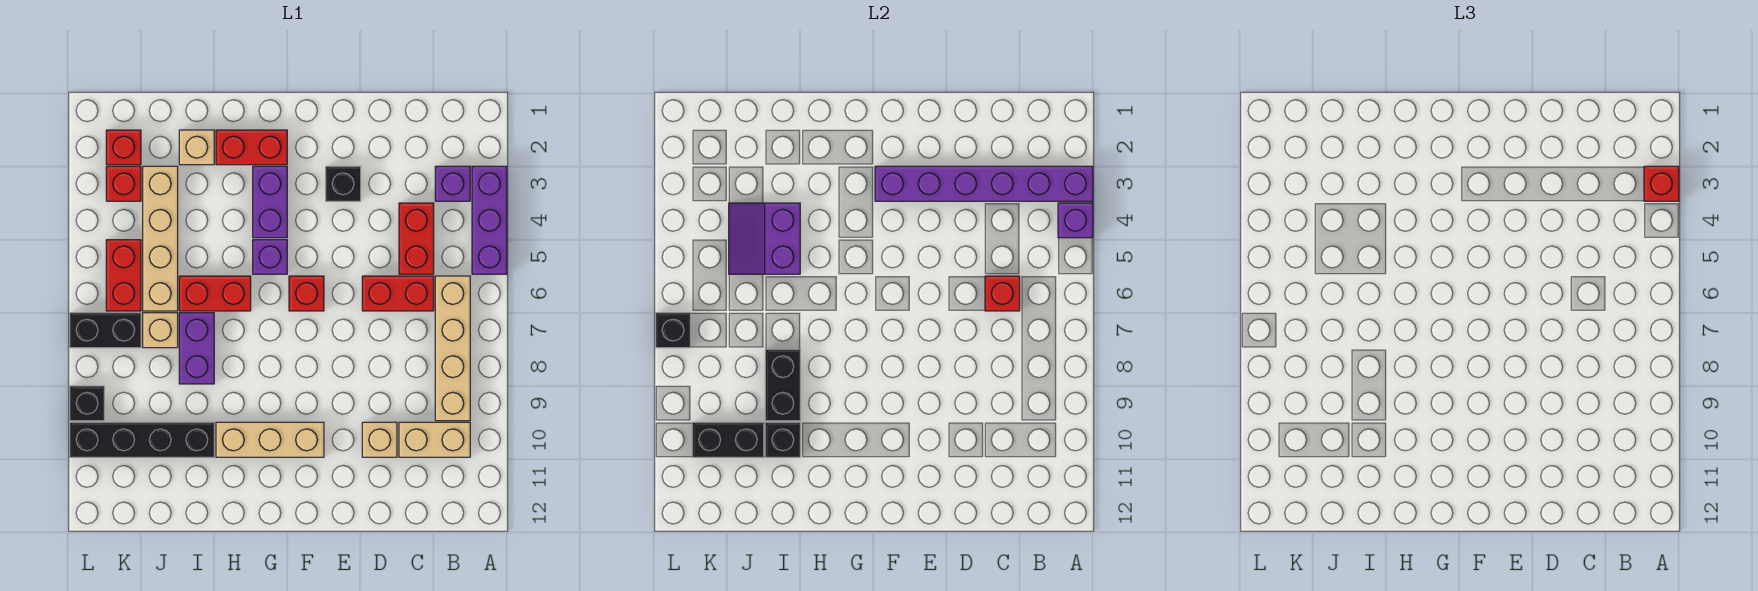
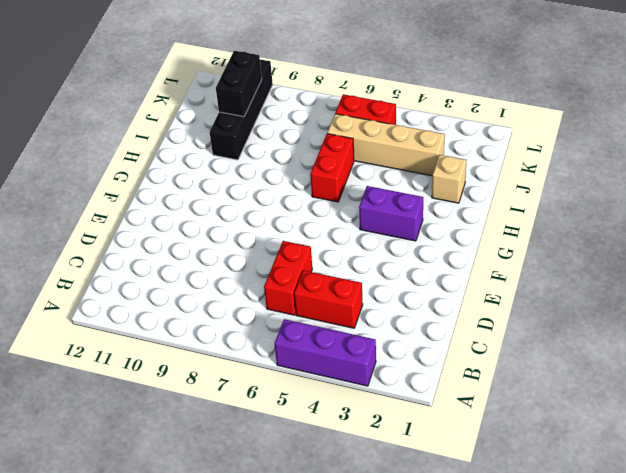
none -> purple 1x1 brick [435,166,470,201]
none -> tan 1x4 brick [435,276,470,421]
none -> tan 1x2 brick [399,422,470,457]
none -> tan 1x1 brick [362,422,397,457]

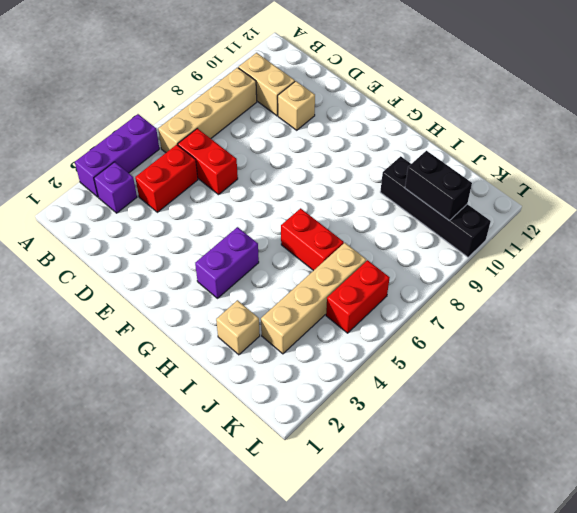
none -> black 1x1 brick [326,166,361,201]
none -> red 1x1 brick [289,276,324,311]
none -> tan 1x3 brick [216,422,324,457]
none -> red 1x2 brick [216,130,287,165]

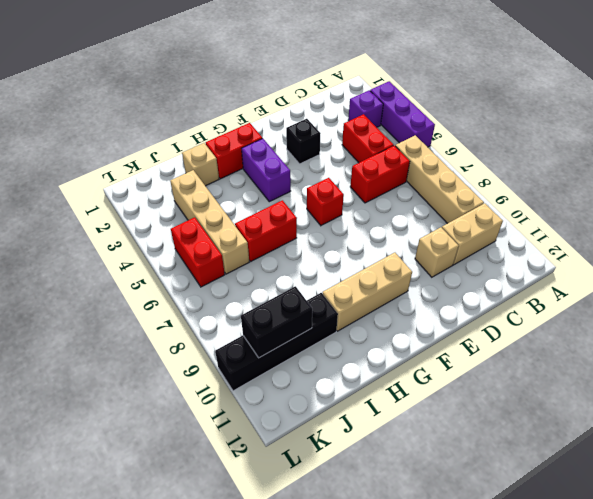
none -> purple 1x1 brick [253,240,287,274]
none -> purple 1x2 brick [179,313,214,384]
none -> tan 1x1 brick [143,313,178,348]
none -> red 1x1 brick [106,130,141,165]

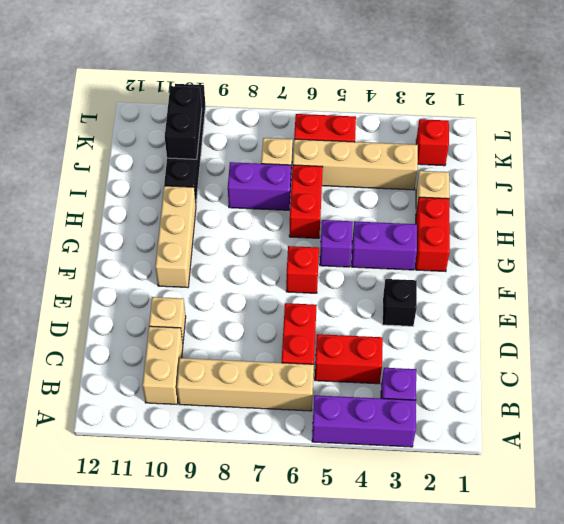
none -> red 1x1 brick [106,166,141,201]
none -> black 1x2 brick [70,313,141,348]
none -> black 1x1 brick [70,386,104,421]
none -> purple 1x6 brick [875,166,1093,201]

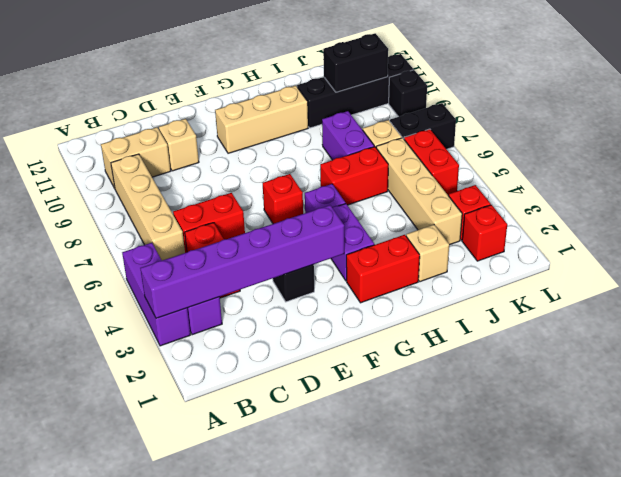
none -> purple 1x1 brick [1058,203,1093,238]
none -> red 1x1 brick [985,276,1020,311]
none -> purple 2x2 slope [729,203,800,274]
none -> black 1x2 brick [765,349,800,421]

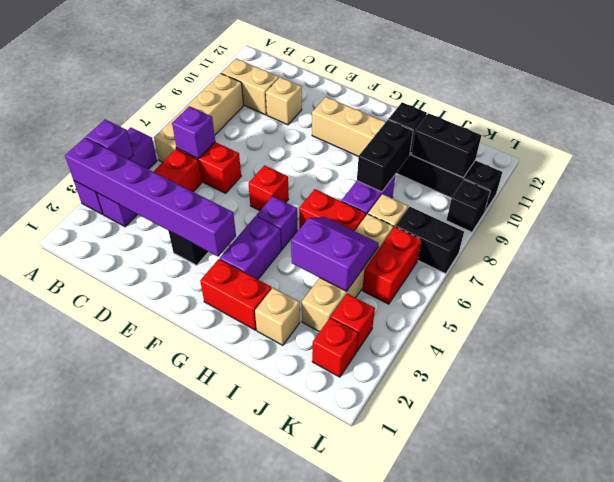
purple 1x1 brick [172,106,215,159] -> red 1x1 brick [985,276,1020,311]
purple 2x2 slope [291,217,379,291] -> purple 2x2 slope turned to [729,203,800,274]
none -> black 1x1 brick [656,313,690,348]
none -> red 1x1 brick [1644,166,1679,201]

